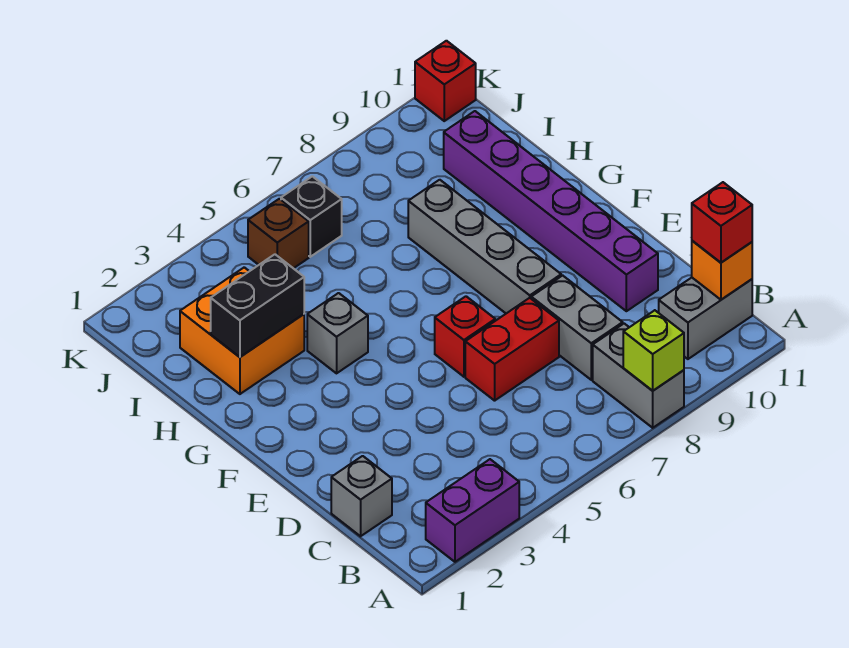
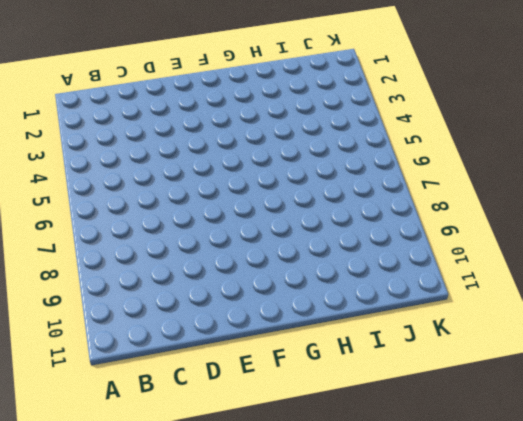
none -> purple 1x2 brick [426,459,519,562]
none -> grey 1x2 brick [593,324,684,428]
none -> grey 1x2 brick [659,278,752,359]

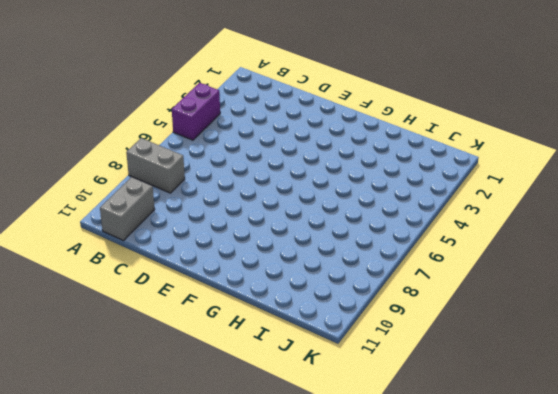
purple 1x2 brick [172,83,220,140] -> purple 1x2 brick moved to [426,459,519,562]
none -> grey 1x1 brick [331,456,392,536]
none -> grey 1x2 brick [531,275,623,380]
none -> red 1x2 brick [465,298,559,401]

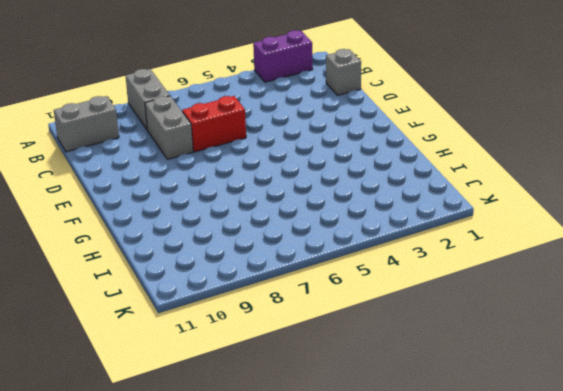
none -> purple 1x6 brick [444,111,658,311]
none -> red 1x1 brick [435,296,495,377]
none -> grey 1x4 brick [408,180,561,313]

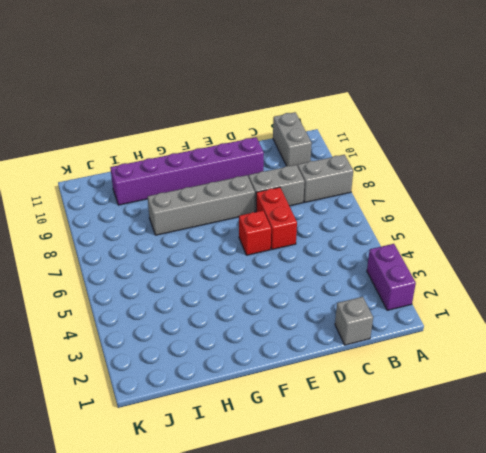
none -> grey 1x1 brick [307,293,368,373]
none -> orange 2x2 brick [180,267,304,394]
none -> brown 1x1 brick [248,199,309,268]

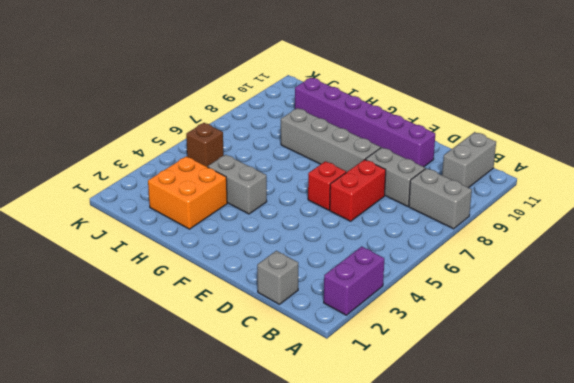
grey 1x2 brick [208,155,267,214] -> grey 1x1 brick [307,293,368,373]
none -> black 1x1 brick [281,176,342,257]
none -> red 1x1 brick [415,41,476,121]
none -> lime 1x1 brick [623,310,684,391]

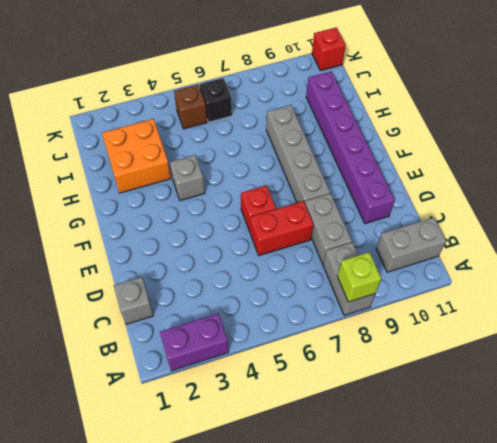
none -> orange 1x1 brick [692,241,752,300]
none -> black 1x2 brick [211,254,304,357]
none -> red 1x1 brick [692,182,752,263]

